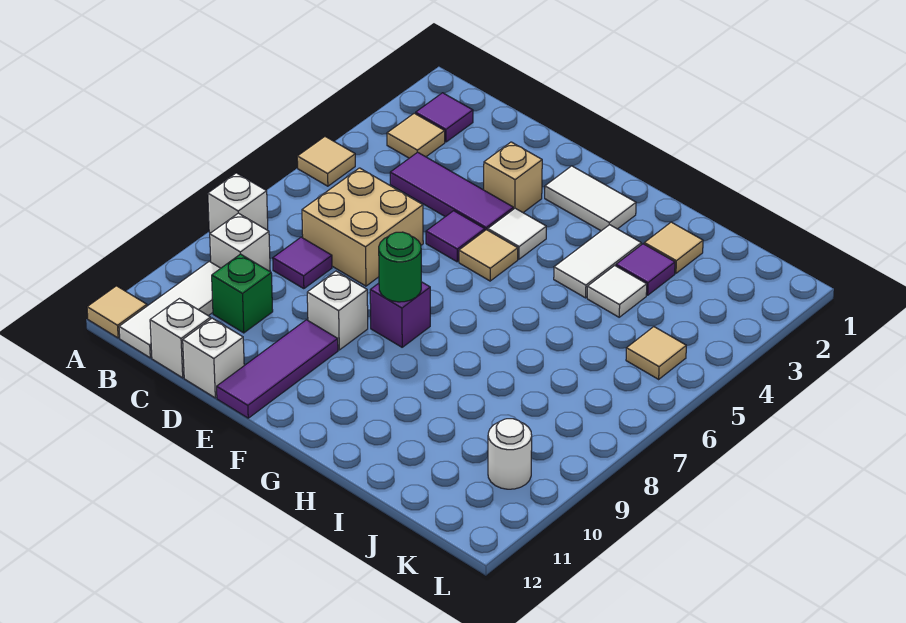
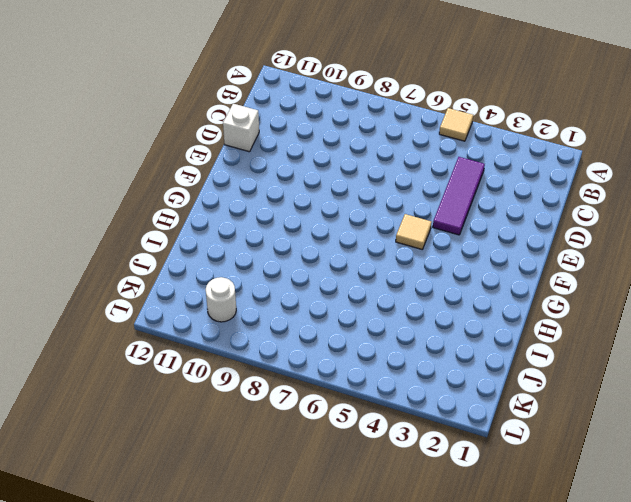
none -> white 1x1 brick [208,173,268,233]
none -> tan 1x1 tile [87,286,147,338]
none -> purple 1x1 tile [416,93,473,142]

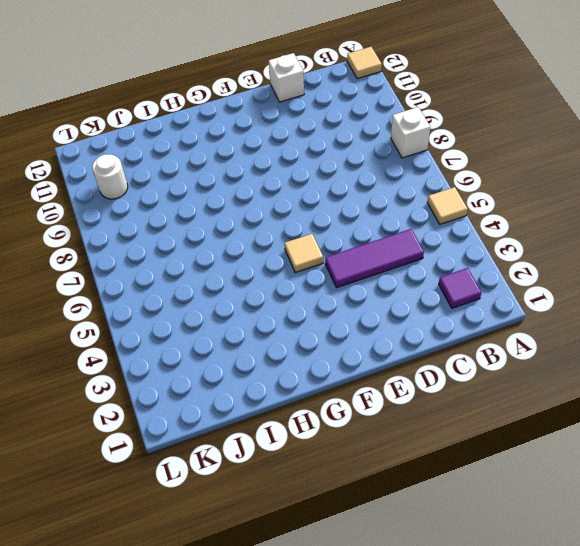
none -> tan 1x1 tile [387,113,445,158]
none -> white 1x1 brick [210,213,270,271]
none -> white 1x3 tile [119,261,221,358]

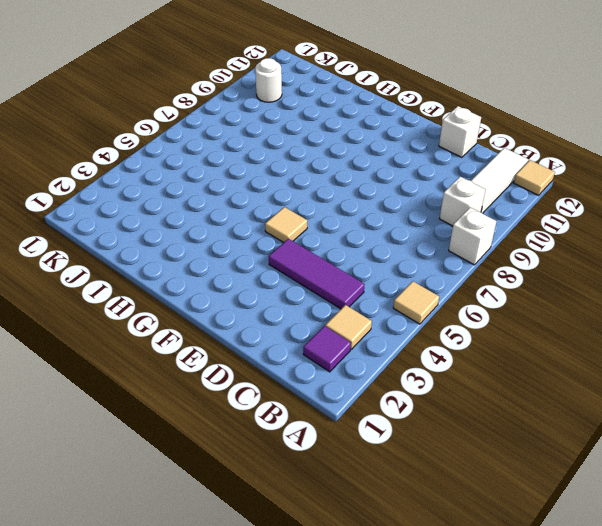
none -> tan 2x2 brick [302,168,423,286]
none -> purple 1x1 tile [273,237,332,289]
none -> green 1x1 brick [212,254,273,333]

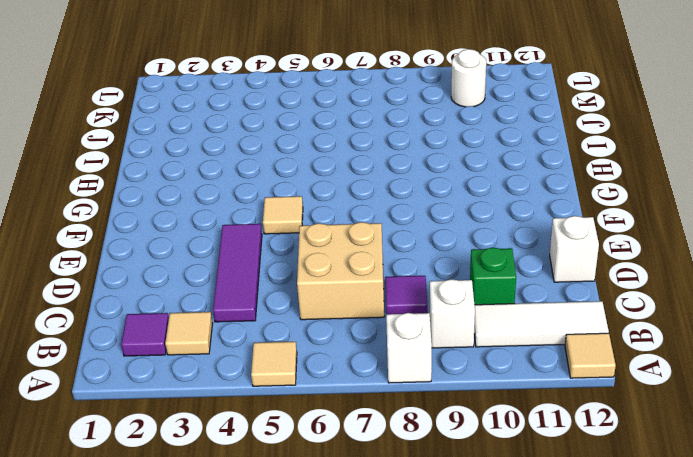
none -> white 1x1 brick [150,299,211,378]
none -> tan 1x1 brick [484,142,542,212]
none -> purple 1x1 tile [426,211,485,262]

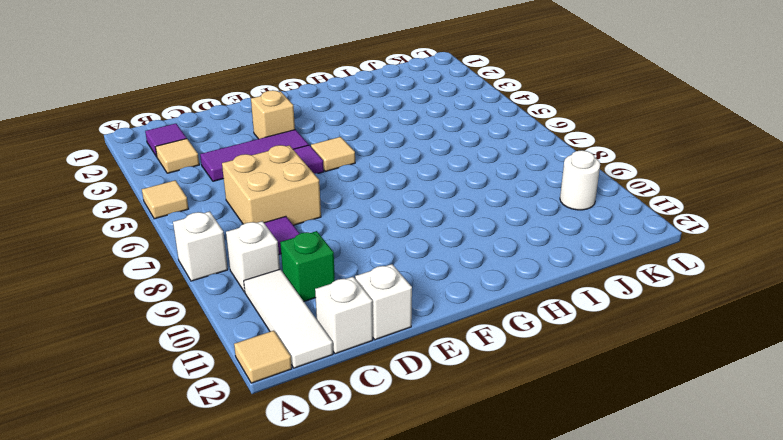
none -> white 1x1 brick [307,271,368,350]
none -> purple 1x3 tile [217,320,338,418]
none -> white 1x2 tile [545,166,636,231]

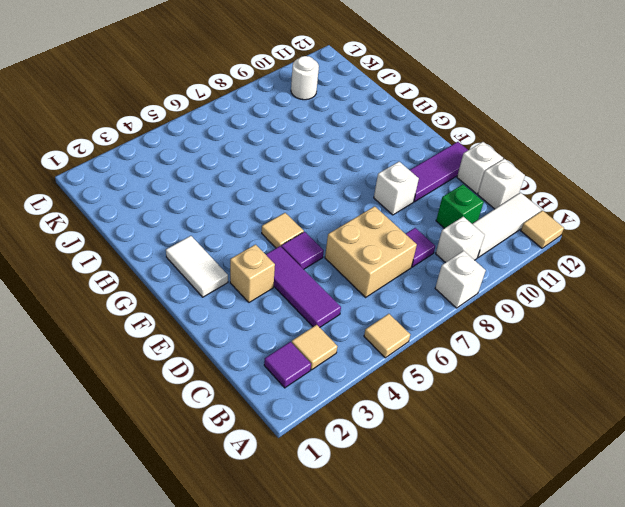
none -> white 1x1 tile [488,208,546,259]
none -> purple 1x1 brick [370,282,430,347]
none -> white 1x2 tile [554,225,641,298]

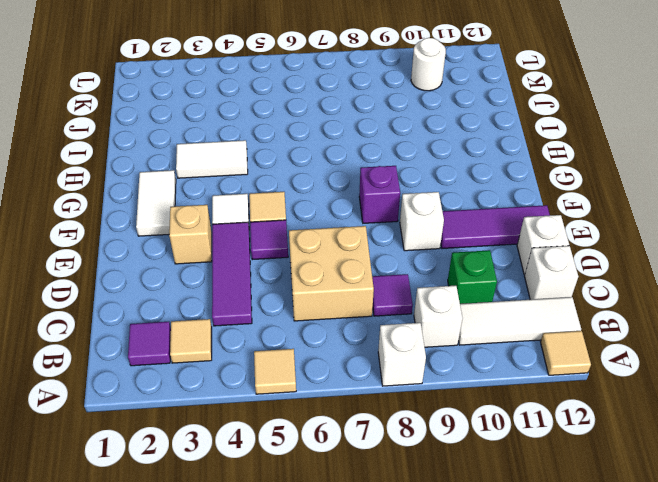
none -> tan 1x1 tile [644,222,703,273]
none -> purple 1x1 tile [616,244,675,295]
none -> white 1x1 tile [587,265,647,317]

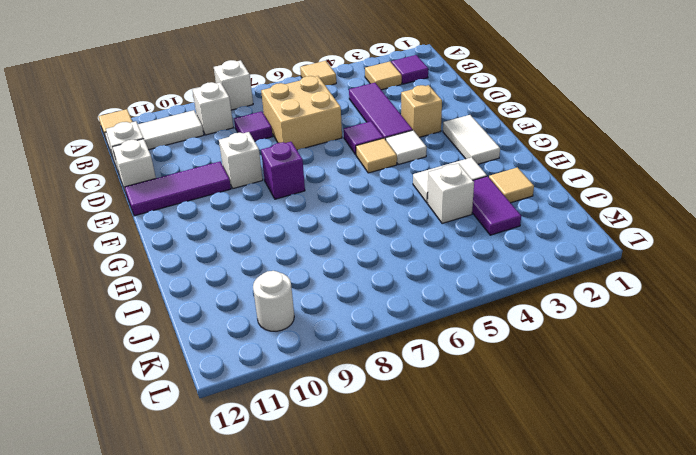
purple 1x2 tile [472,176,521,235] -> purple 1x1 tile [616,244,675,295]
white 1x1 brick [427,163,474,224] -> white 1x1 tile [587,265,647,317]
none -> green 1x1 brick [212,254,273,333]
none -> tan 1x1 tile [626,327,686,379]
none -> green 1x1 round brick [379,232,421,302]

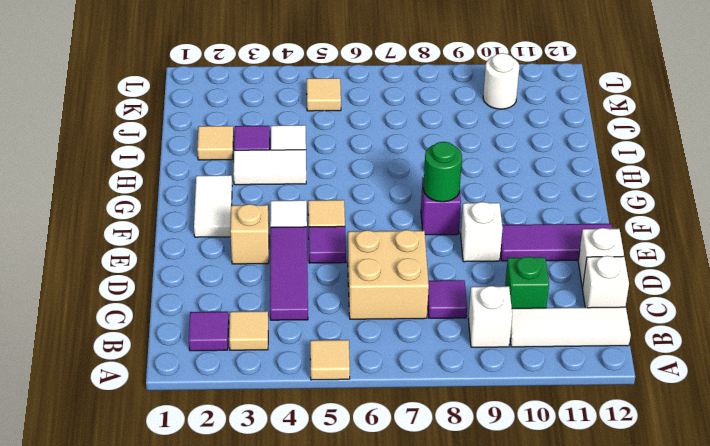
none -> white 1x1 brick [208,173,268,233]
none -> tan 1x1 tile [87,286,147,338]

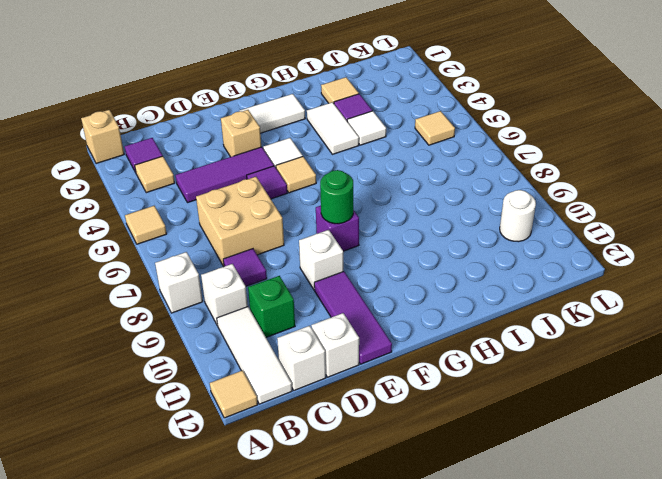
tan 1x1 brick [81,110,124,164] -> none

